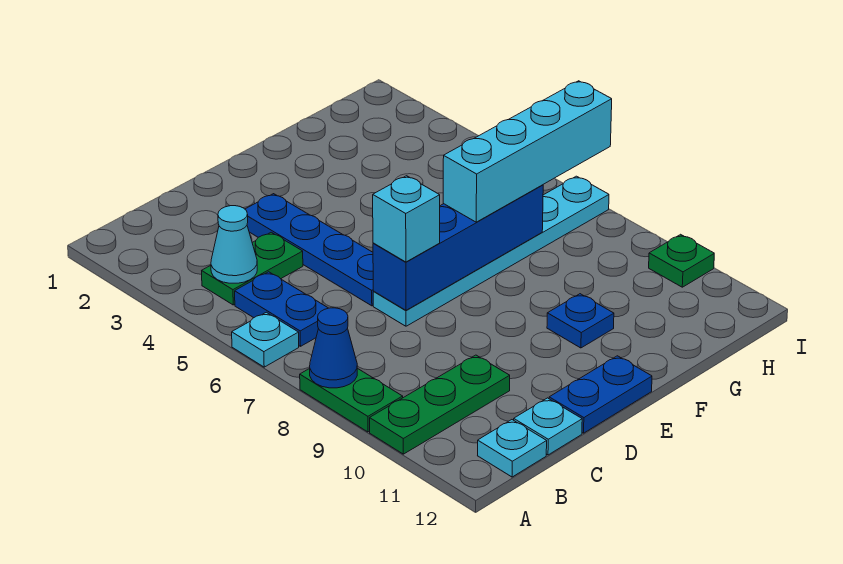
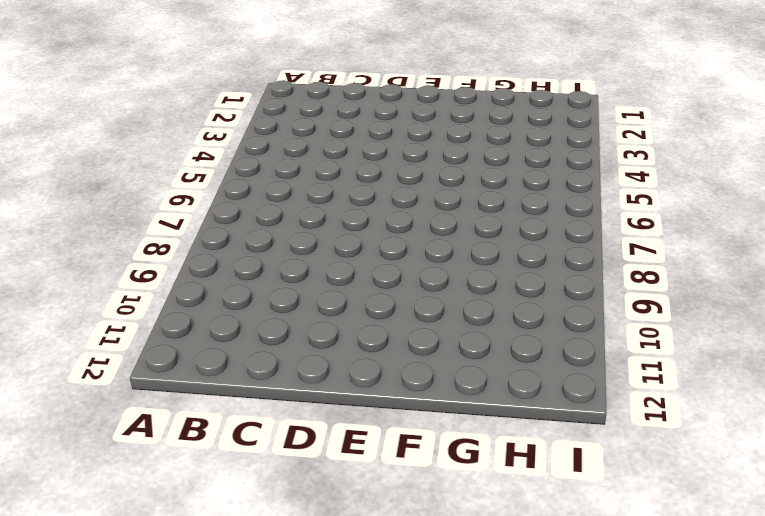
none -> cyan 1x1 plate [232,312,299,367]
none -> green 1x2 plate [300,368,403,432]
none -> green 1x3 plate [370,355,510,454]

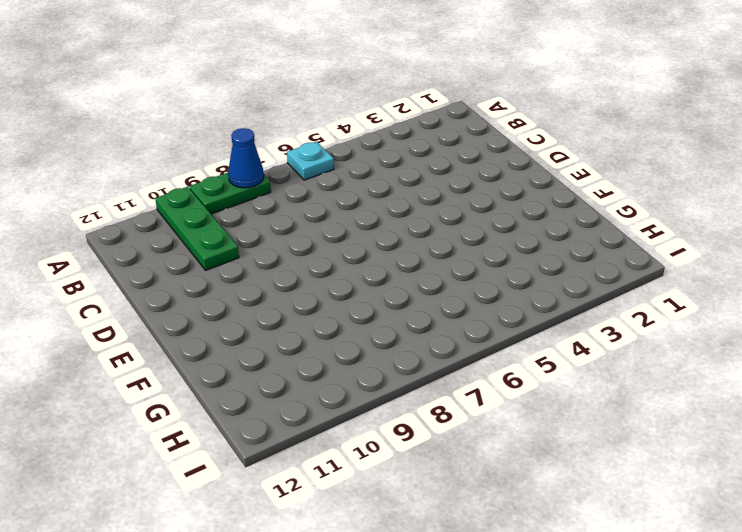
none -> green 1x2 plate [202,232,303,305]
none -> blue 1x2 plate [235,272,328,346]
none -> cyan 1x1 plate [478,420,547,477]

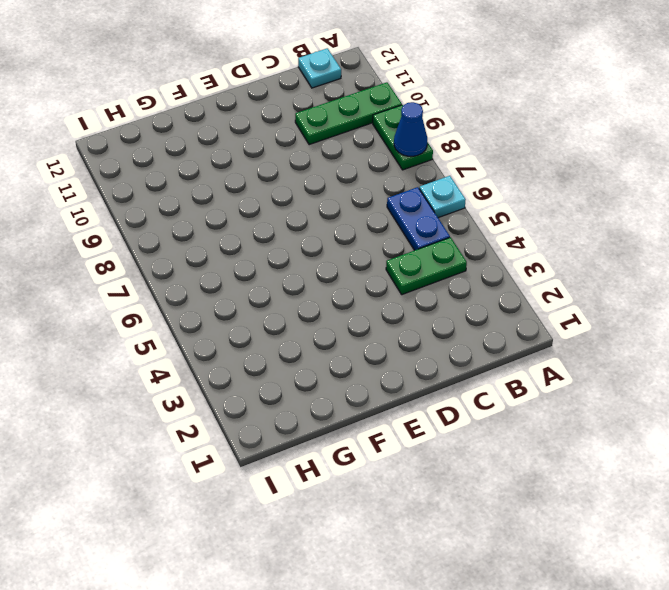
none -> cyan 1x1 plate [514,398,582,455]
none -> blue 1x4 plate [245,194,374,306]
none -> cyan 1x6 plate [373,176,609,326]

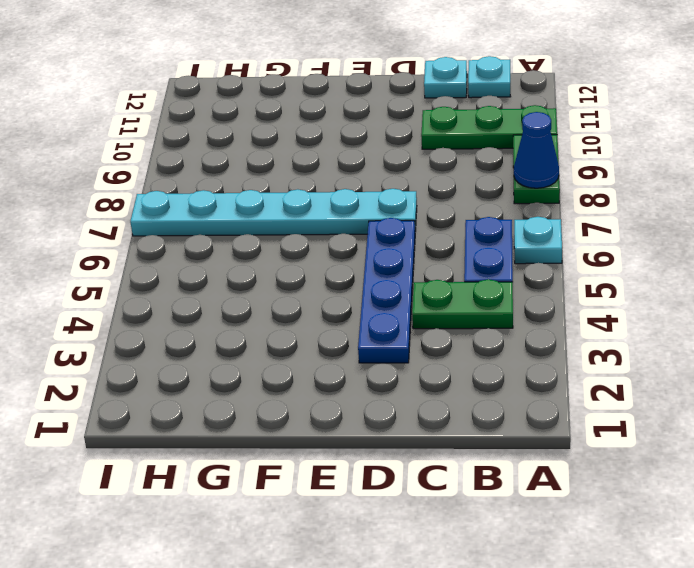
none -> blue 1x2 plate [549,356,652,433]
none -> blue 1x1 plate [547,294,614,348]
none -> green 1x1 plate [649,234,714,287]

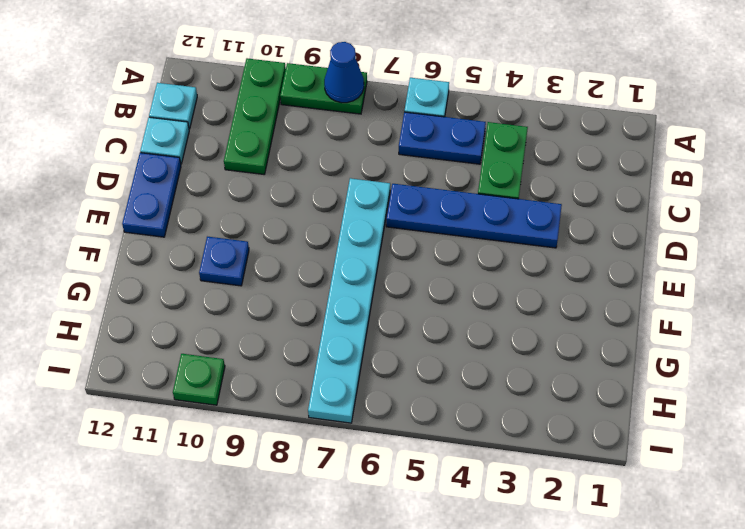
none -> cyan 1x1 cone [211,206,257,283]
none -> blue 1x4 brick [373,185,543,310]
none -> cyan 1x1 brick [373,176,440,262]

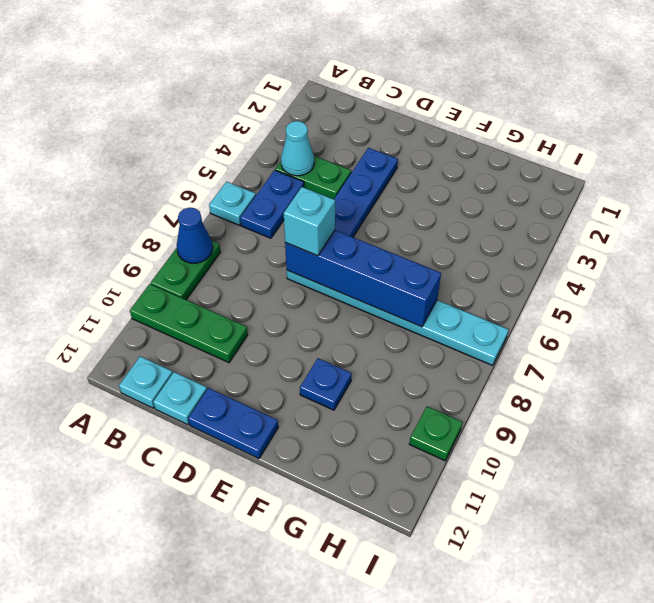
none -> cyan 1x4 brick [443,81,612,222]

